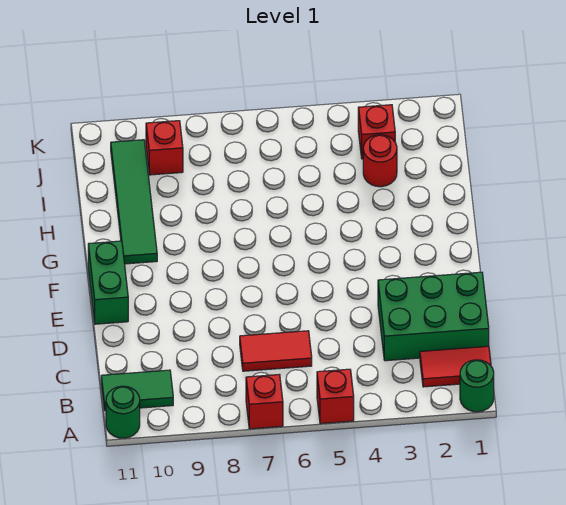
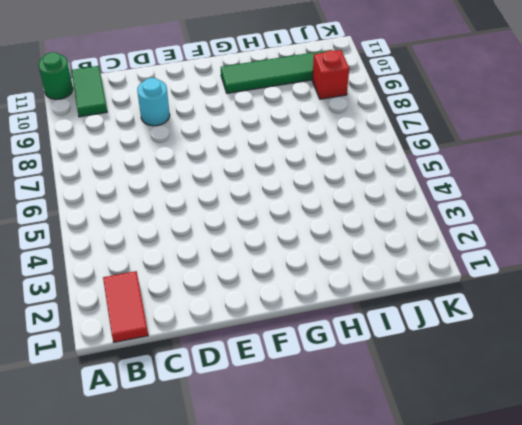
cyan 1x1 round brick [137,78,170,126] -> none
none -> green 1x1 round brick [460,360,494,412]
none -> red 1x1 brick [317,369,354,424]
none -> red 1x1 brick [246,374,283,429]

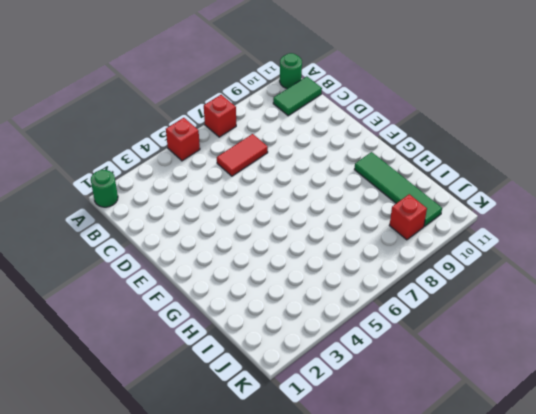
none -> red 1x2 tile [420,346,491,387]
none -> green 2x3 brick [378,272,489,361]
none -> green 1x2 brick [88,241,128,324]

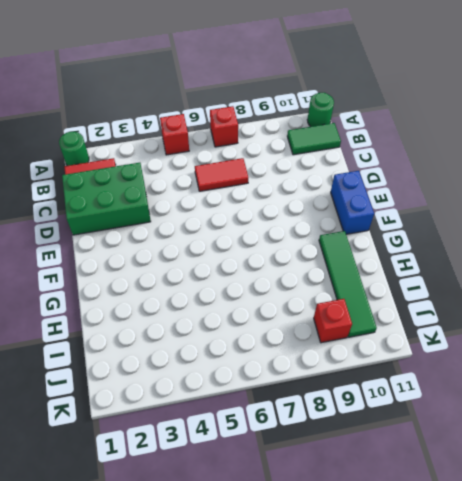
blue 1x2 brick [331,171,374,234] -> green 1x2 brick [88,241,128,324]
none -> red 1x1 round brick [363,135,397,187]
none -> red 1x1 brick [358,105,395,159]

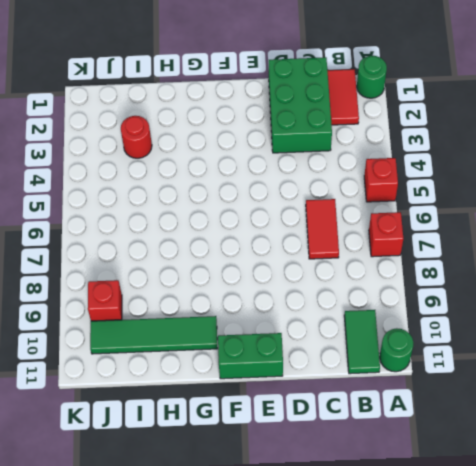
none -> red 1x1 brick [358,105,395,159]

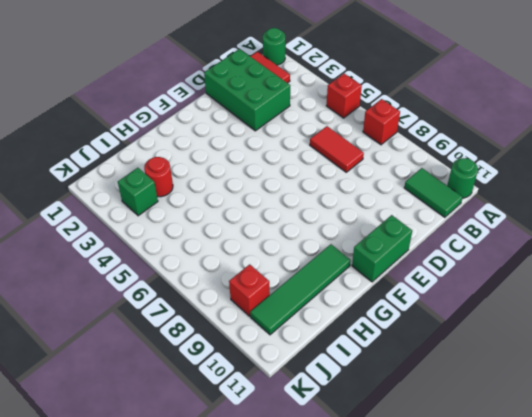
green 1x1 brick [118,168,158,216] -> red 1x1 brick [358,105,395,159]

